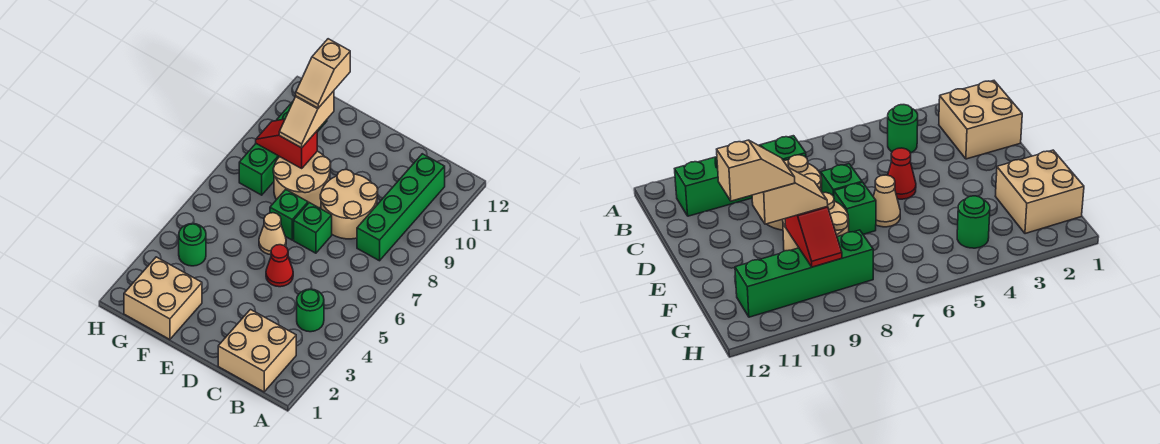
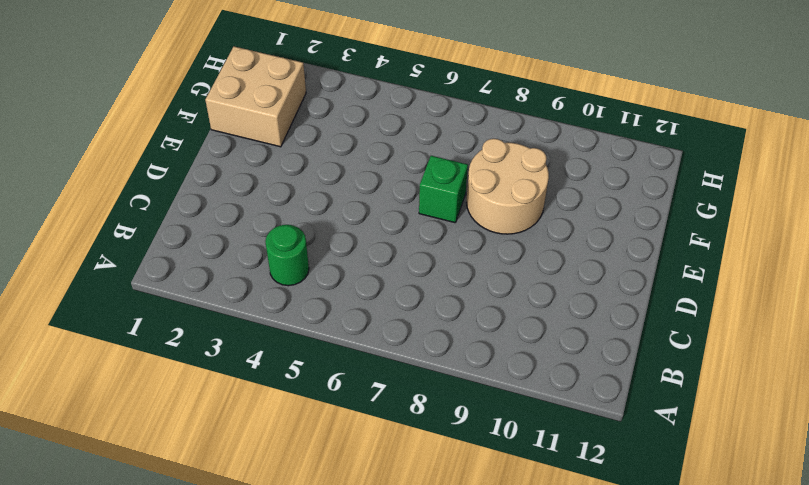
none -> tan 2x2 brick [218,310,296,392]
none -> green 1x4 brick [357,154,445,261]
none -> tan 2x2 round brick [320,170,378,239]

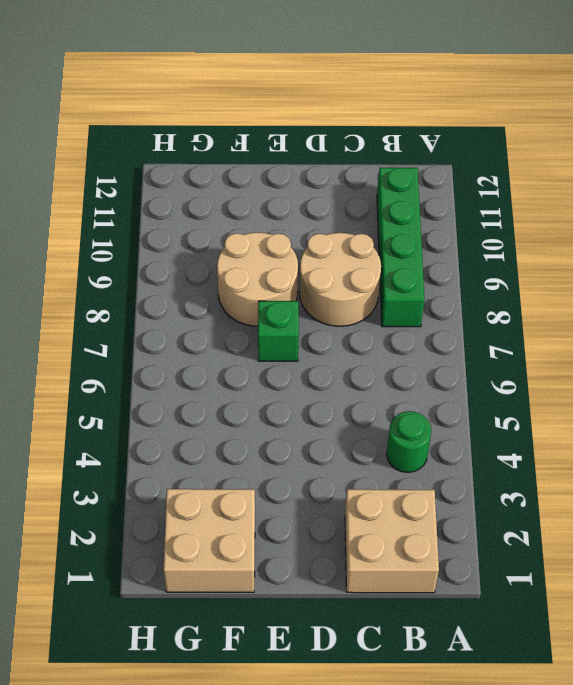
none -> red 1x1 cone [266,245,293,287]
none -> green 1x1 brick [294,203,332,253]
none -> tan 1x1 cone [259,213,286,255]

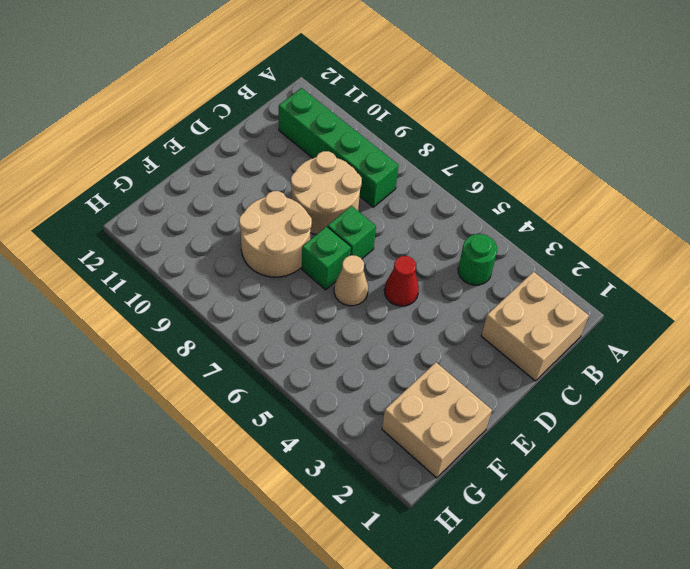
none -> green 1x1 round brick [179,224,206,266]
none -> green 1x4 brick [239,102,327,195]
none -> red 1x2 slope [256,119,317,168]

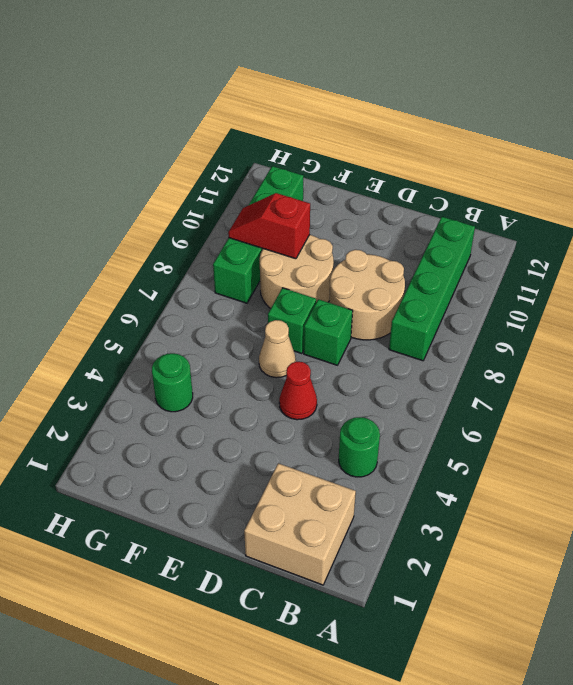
none -> tan 2x2 brick [124,257,202,339]
none -> tan 1x2 slope [279,91,334,148]
none -> tan 1x2 slope [296,39,350,108]

